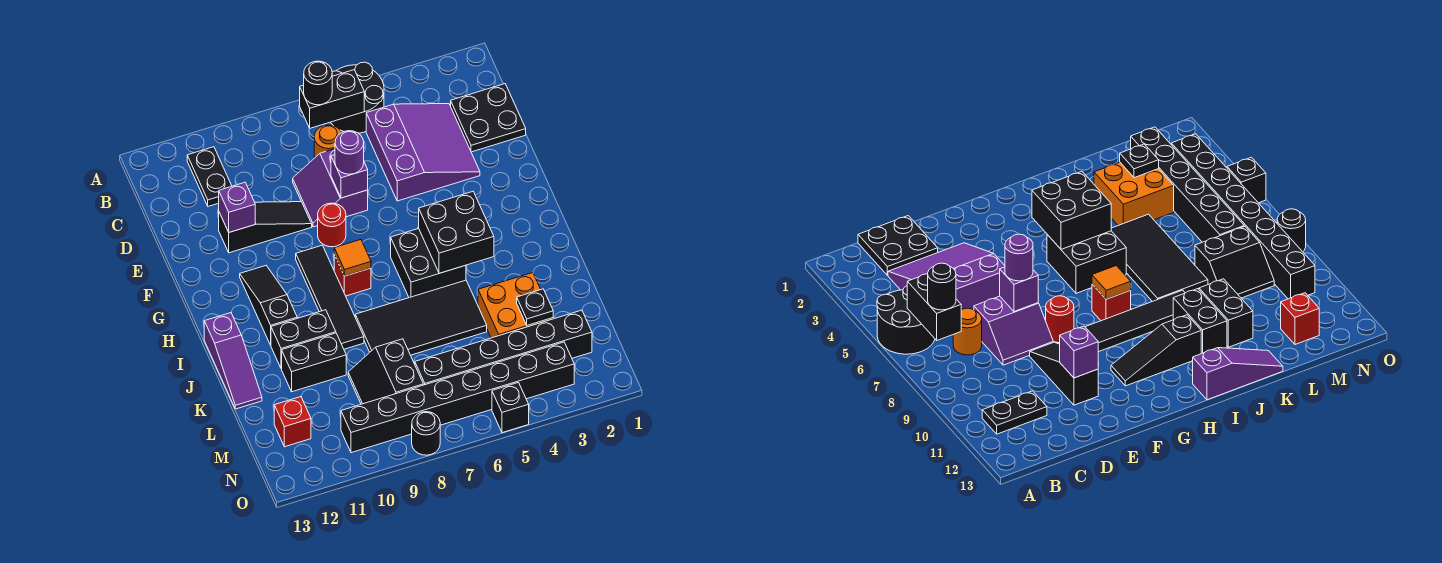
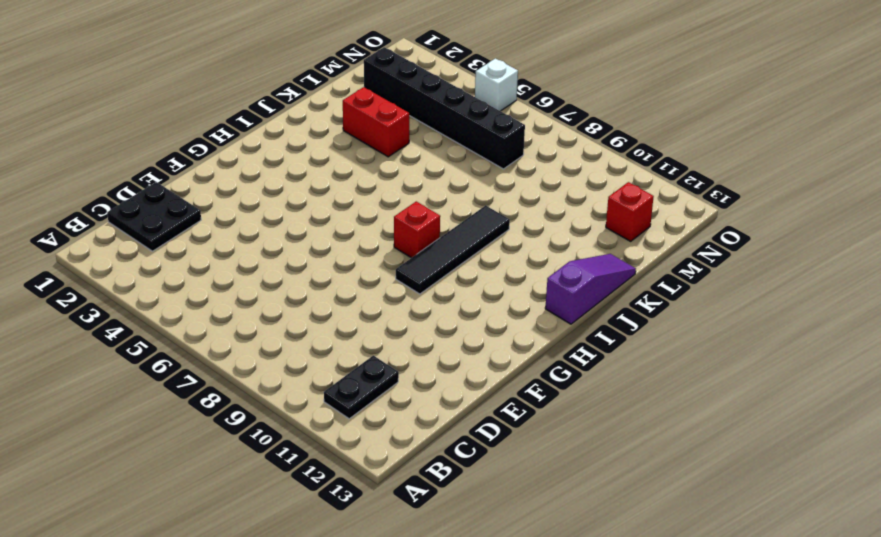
red 1x2 brick [343,87,409,157] -> orange 2x2 brick [478,273,553,338]
white 1x1 brick [475,58,518,111] -> black 1x1 brick [492,383,529,433]
none -> black 2x2 round brick [331,62,384,133]
none -> purple 3x3 slope [366,104,480,201]
none -> orange 1x1 round brick [314,125,342,158]
none -> purple 2x2 slope [293,149,368,227]

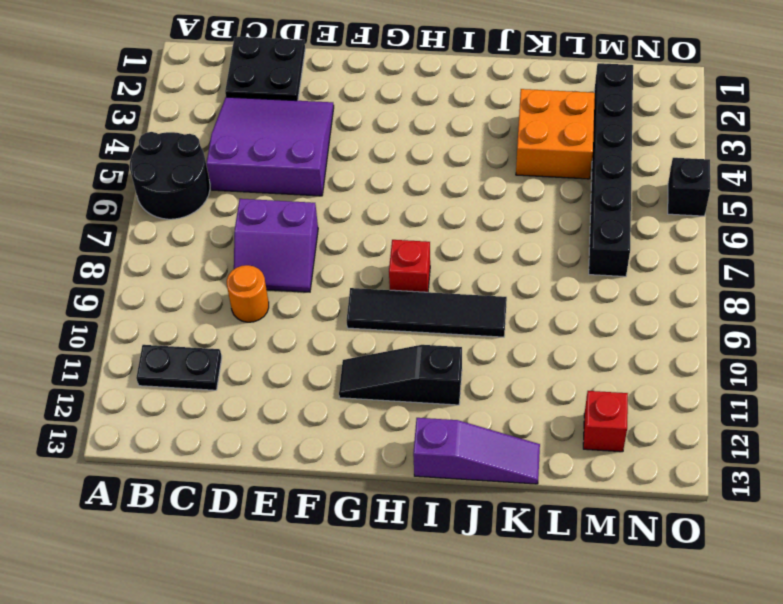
orange 1x1 round brick [227,265,269,322] -> orange 1x1 round brick moved to [314,125,342,158]
none -> black 1x3 slope [219,202,312,253]
none -> red 1x1 round brick [318,203,346,247]
none -> black 2x2 brick [391,229,466,298]
none -> black 2x4 tile [355,280,487,355]

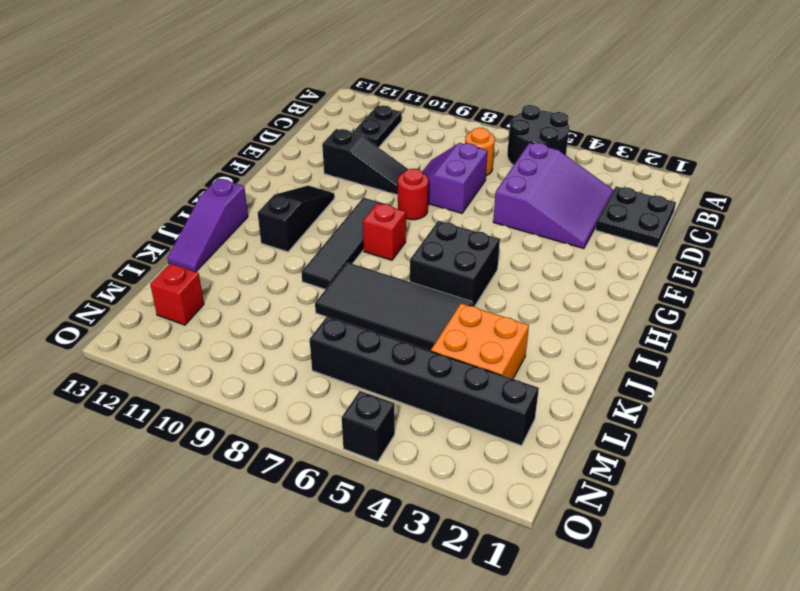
none -> black 1x2 brick [271,310,336,369]
none -> black 1x2 brick [282,333,346,392]
none -> black 2x2 slope [348,339,423,404]
none -> black 1x8 brick [341,342,574,453]

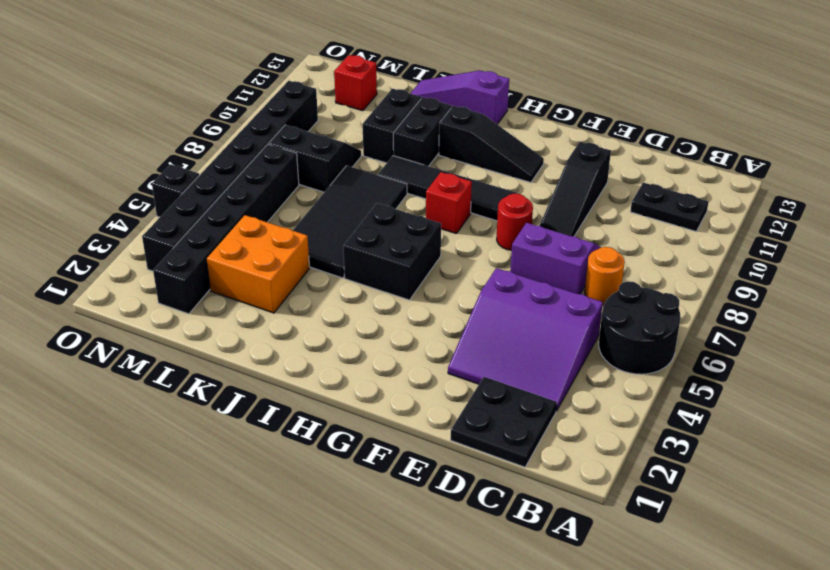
none -> black 1x1 round brick [412,412,440,455]
none -> black 1x2 brick [300,70,364,128]
none -> purple 1x1 brick [331,155,368,198]
none -> purple 1x1 brick [219,182,255,232]

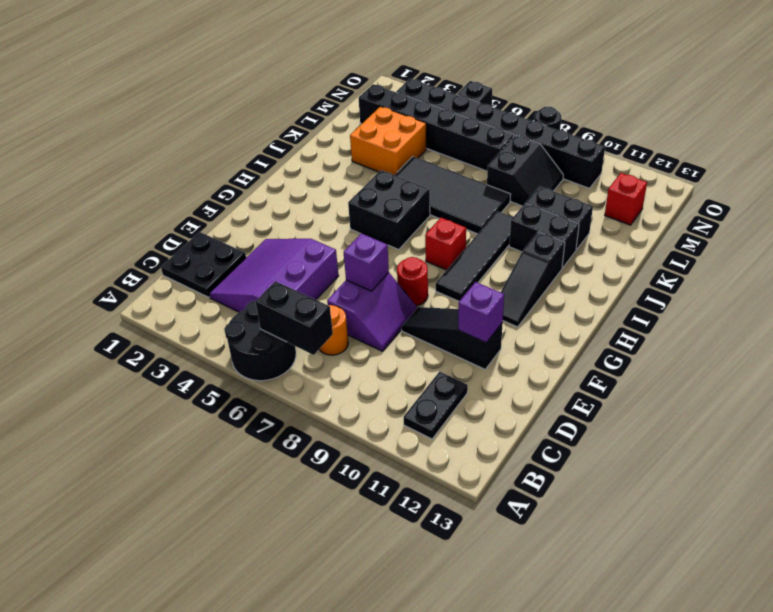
none -> purple 1x3 slope [204,313,262,409]
none -> black 2x2 brick [419,192,494,273]
none -> orange 1x1 tile [334,240,371,276]
none -> black 1x1 plate [517,289,553,326]

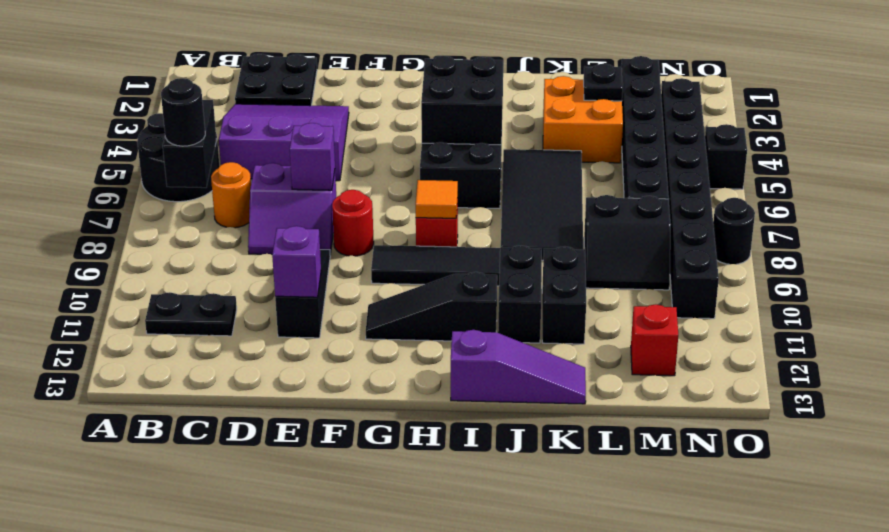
none -> purple 1x1 round brick [335,131,364,174]

